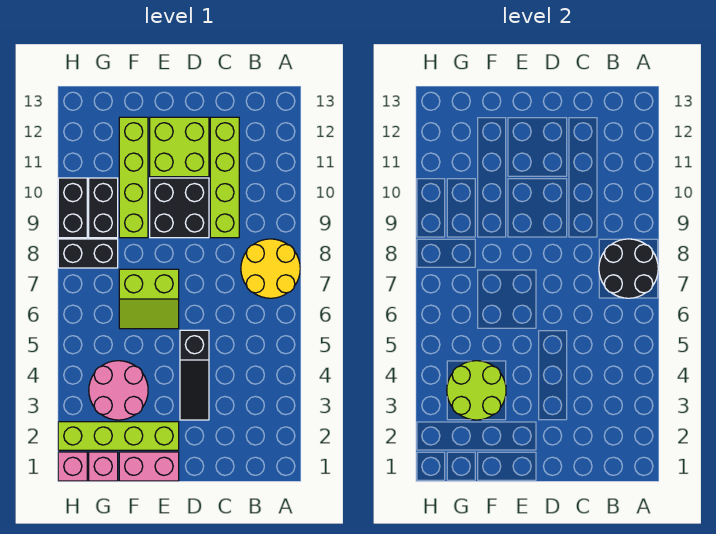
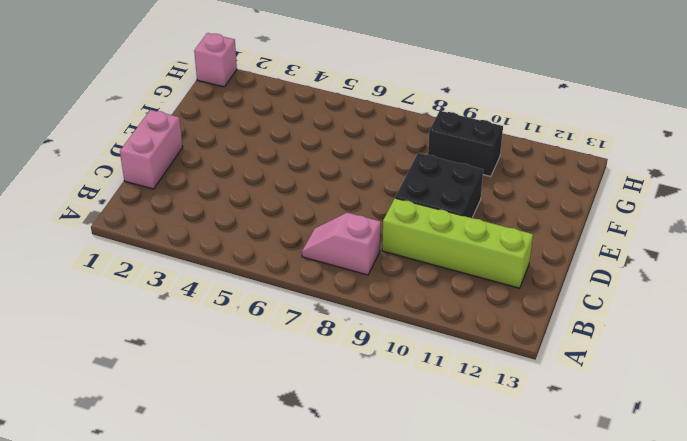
pink 1x2 slope [302,213,381,275] -> yellow 2x2 round brick [241,239,300,298]
pink 1x2 brick [120,110,183,189] -> pink 1x2 brick moved to [119,452,179,481]
none -> black 1x3 slope [180,330,209,420]
none -> lime 2x2 brick [150,117,209,177]
none -> lime 1x4 brick [58,422,179,450]

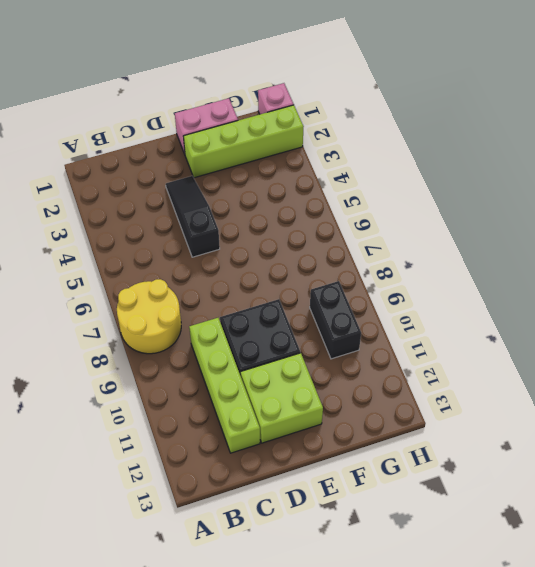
none -> lime 2x2 slope [119,269,179,329]
none -> pink 2x2 round brick [89,361,148,420]
none -> lime 1x4 brick [119,117,148,238]

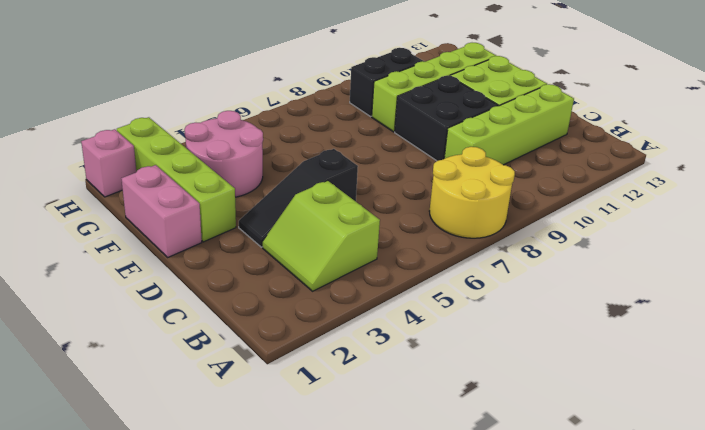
lime 2x2 slope [263,181,380,291] -> lime 2x2 slope moved to [119,269,179,329]
none -> pink 1x1 brick [89,452,118,481]
none -> black 1x2 brick [58,239,118,268]
none -> black 1x2 brick [58,178,87,238]

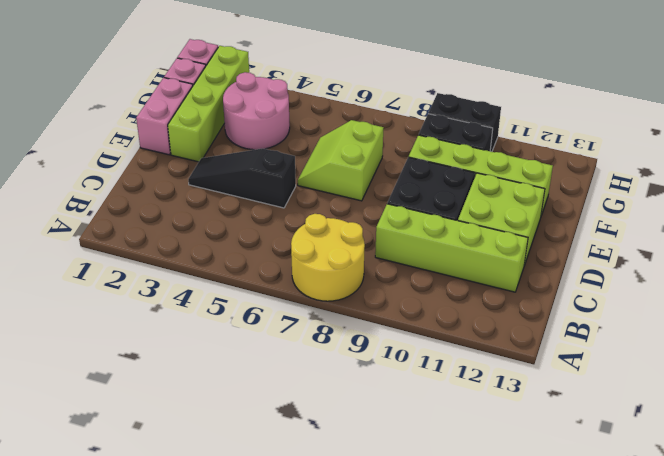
none -> black 1x2 brick [58,239,118,268]
none -> black 2x2 round brick [599,239,658,298]
none -> lime 2x2 round brick [447,361,506,420]

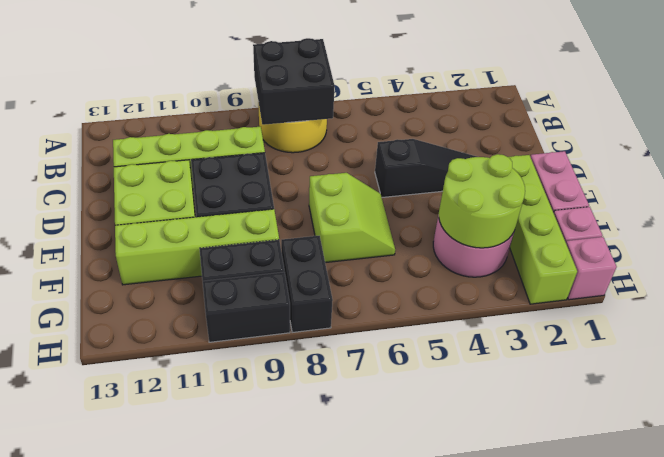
black 2x2 brick [253,38,335,125] -> black 2x2 round brick [599,239,658,298]

